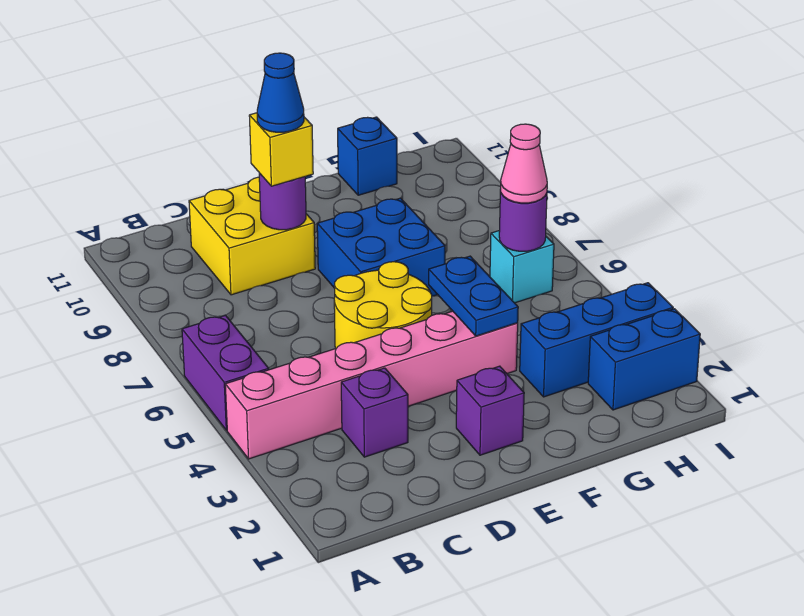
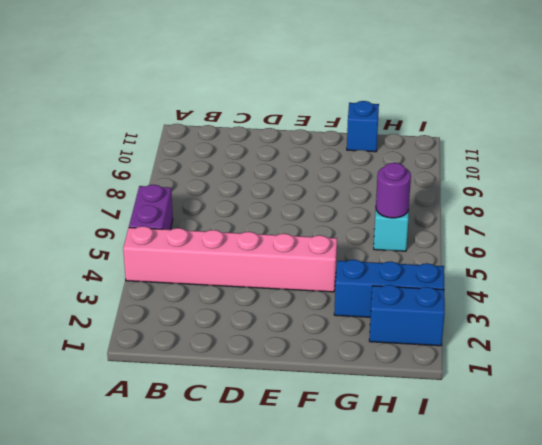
none -> purple 1x1 brick [341,368,408,457]
none -> yellow 2x2 brick [189,177,315,295]
none -> yellow 2x2 round brick [334,262,432,349]

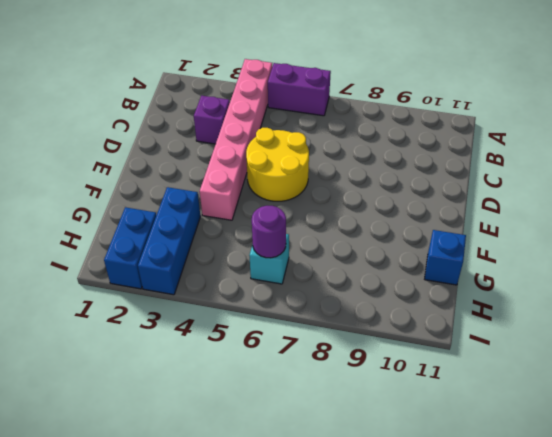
none -> yellow 2x2 brick [189,177,315,295]
none -> purple 1x1 brick [456,366,524,455]
none -> blue 2x2 brick [317,198,445,296]

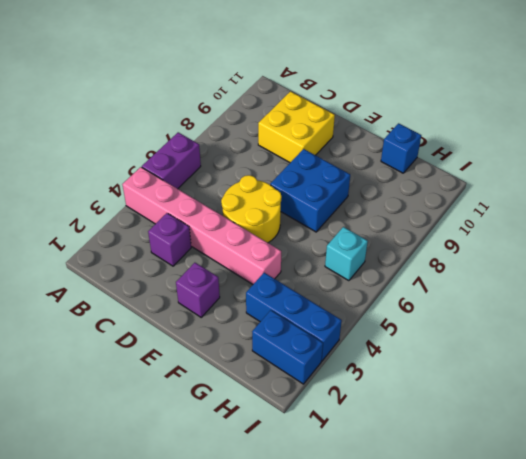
none -> purple 1x1 round brick [259,173,306,230]
none -> blue 1x2 plate [429,256,518,336]
none -> purple 1x1 round brick [499,189,547,251]

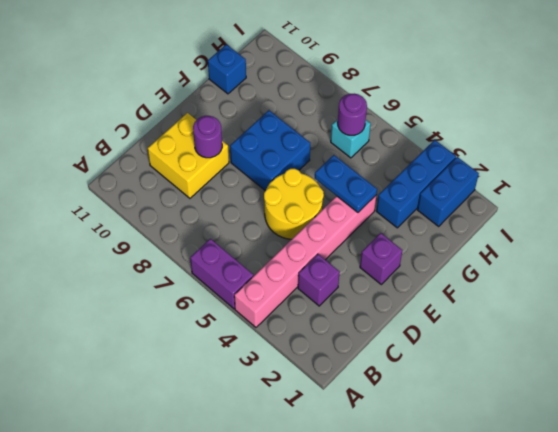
none -> yellow 1x1 brick [249,113,313,186]
none -> pink 1x1 cone [501,124,547,203]
none -> blue 1x1 cone [257,53,304,132]

